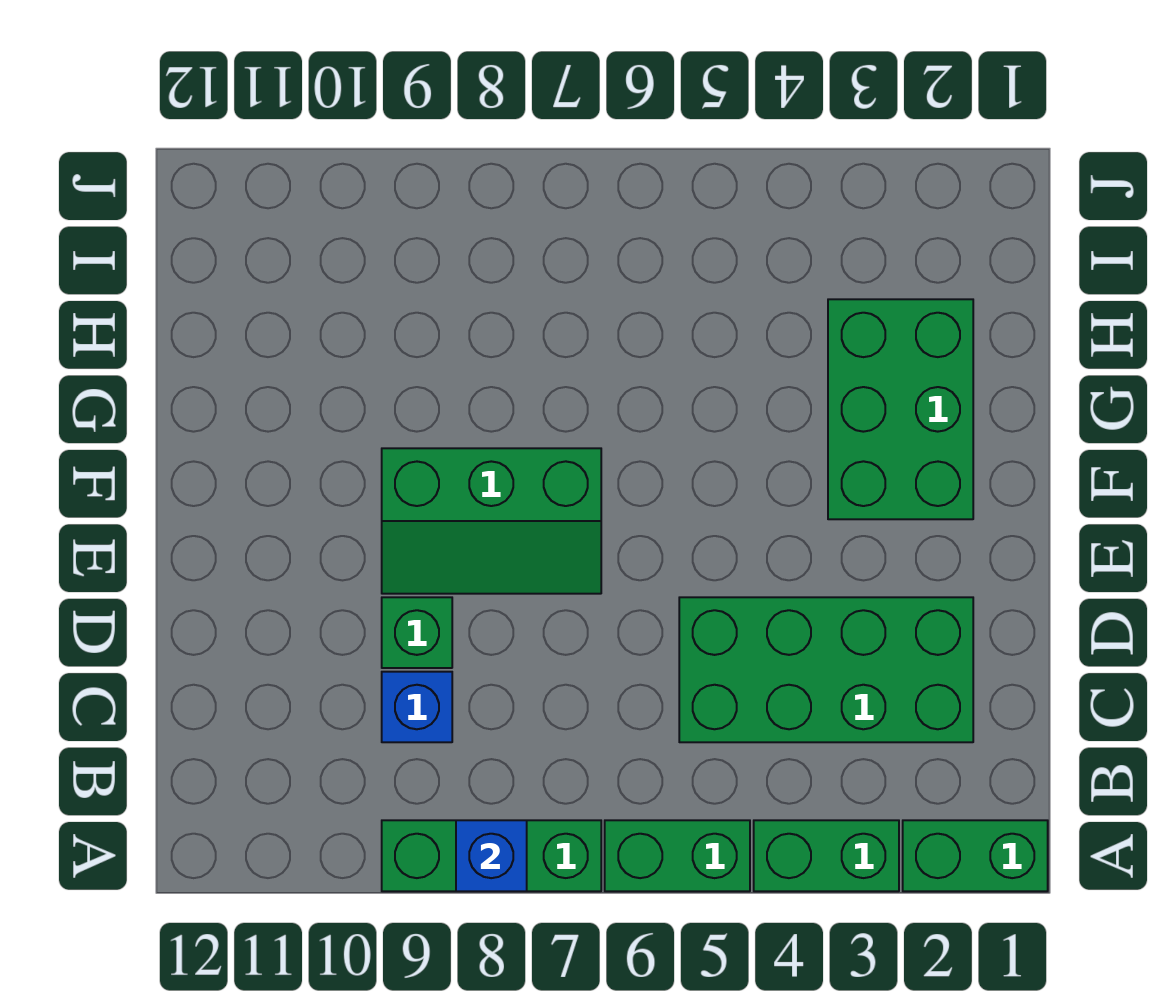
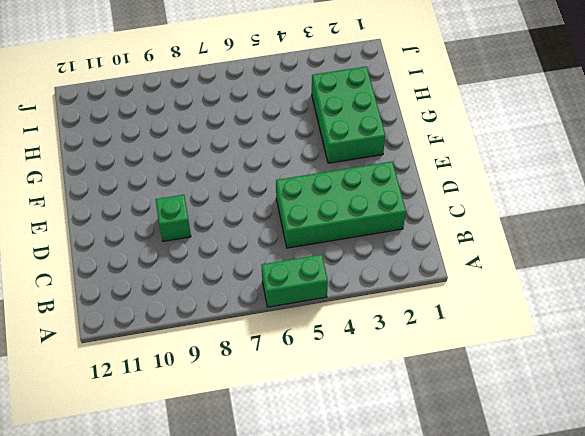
none -> green 1x2 brick [903,820,1048,891]
none -> green 1x2 brick [754,820,899,891]

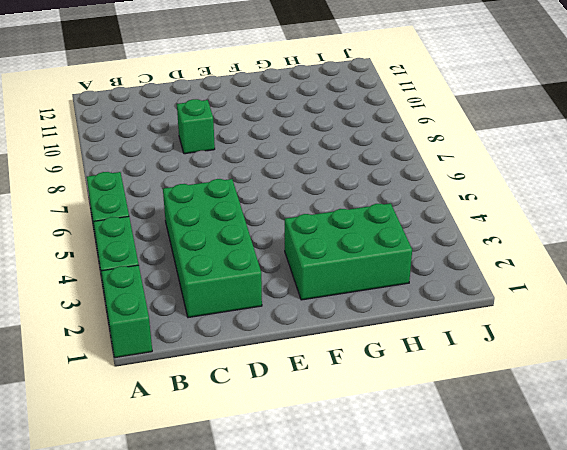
none -> green 1x3 brick [382,820,601,891]
none -> blue 1x1 brick [382,672,452,742]

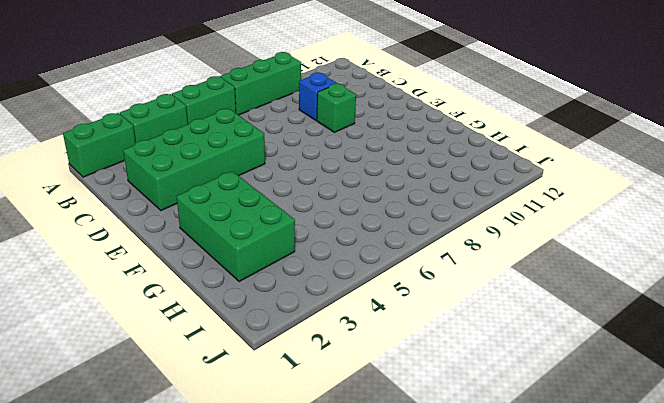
none -> green 2x3 slope [382,448,601,594]
none -> blue 1x1 brick [456,820,527,891]

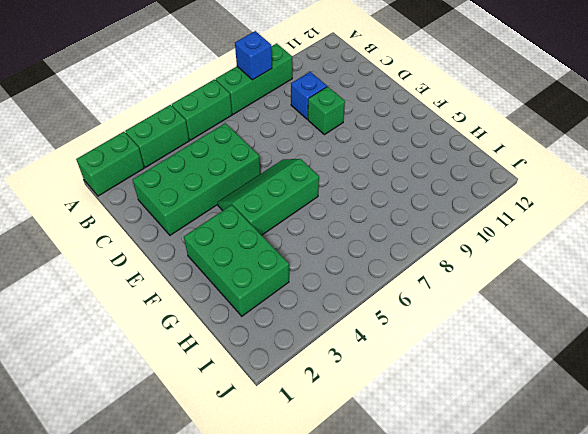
green 2x3 slope [217,159,319,235] -> green 2x3 slope moved to [382,448,601,594]

